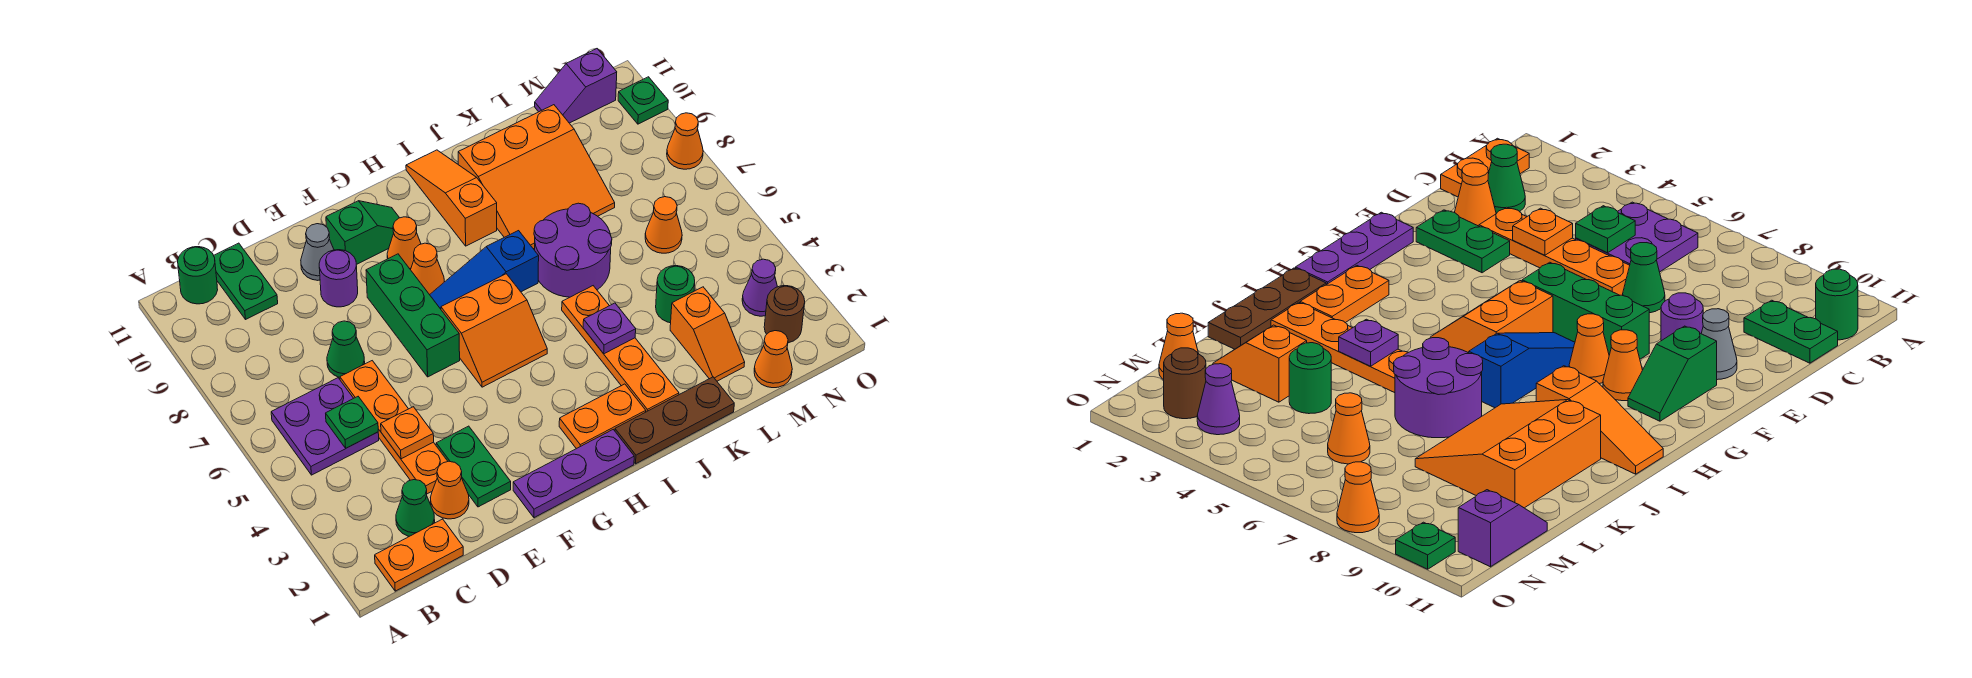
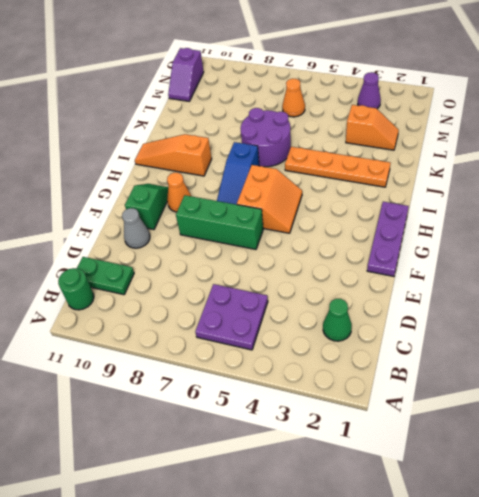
none -> orange 1x2 plate [375,519,463,591]
none -> orange 1x1 cone [430,461,469,519]
none -> orange 1x4 plate [340,361,448,494]
none -> green 1x1 cone [327,321,365,377]

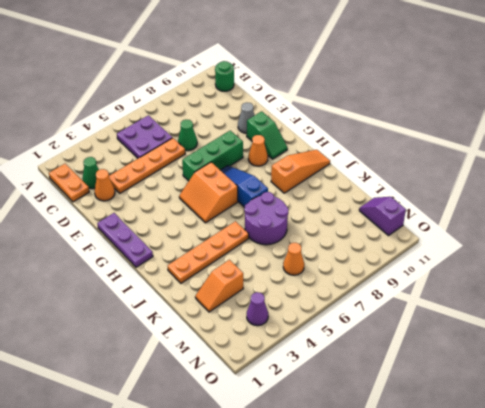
none -> green 1x2 plate [214,243,278,319]
none -> green 1x2 plate [436,426,511,507]
none -> purple 1x1 round brick [319,250,358,307]
none -> orange 1x1 cone [411,243,444,295]

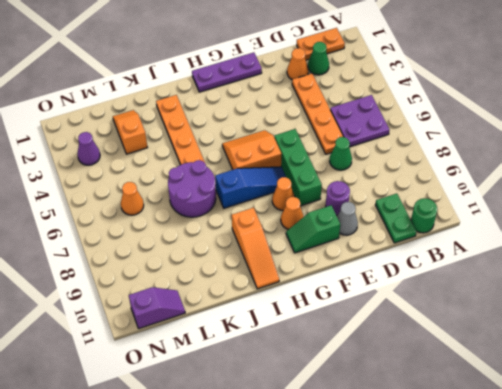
none -> green 1x2 plate [436,426,511,507]
none -> orange 1x2 plate [559,384,646,449]
none -> brown 1x3 plate [615,377,734,464]
none -> orange 3x3 slope [458,105,615,249]

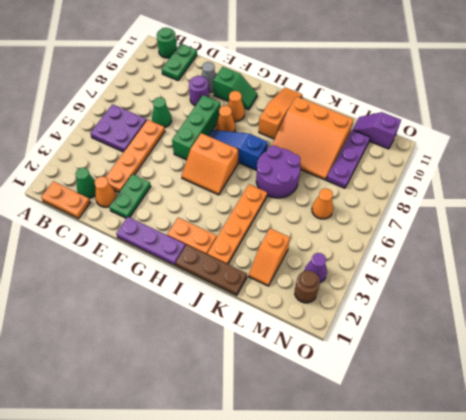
purple 1x3 plate [326,130,370,188] -> none
none -> green 1x1 round brick [656,266,695,323]
none -> orange 1x1 cone [754,331,792,388]
none -> orange 1x1 cone [667,113,703,169]
none -> green 1x1 plate [618,77,668,124]

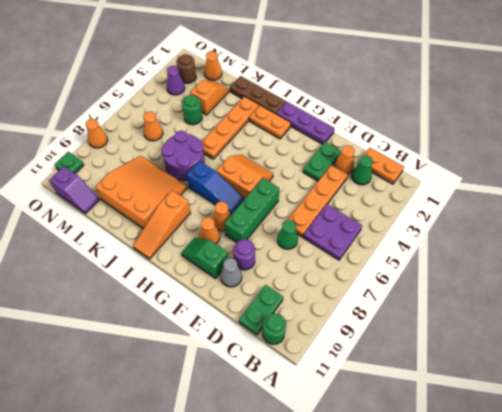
none -> green 1x1 plate [326,397,378,448]
none -> orange 1x1 plate [381,407,434,459]
none -> purple 1x1 plate [583,303,636,354]

